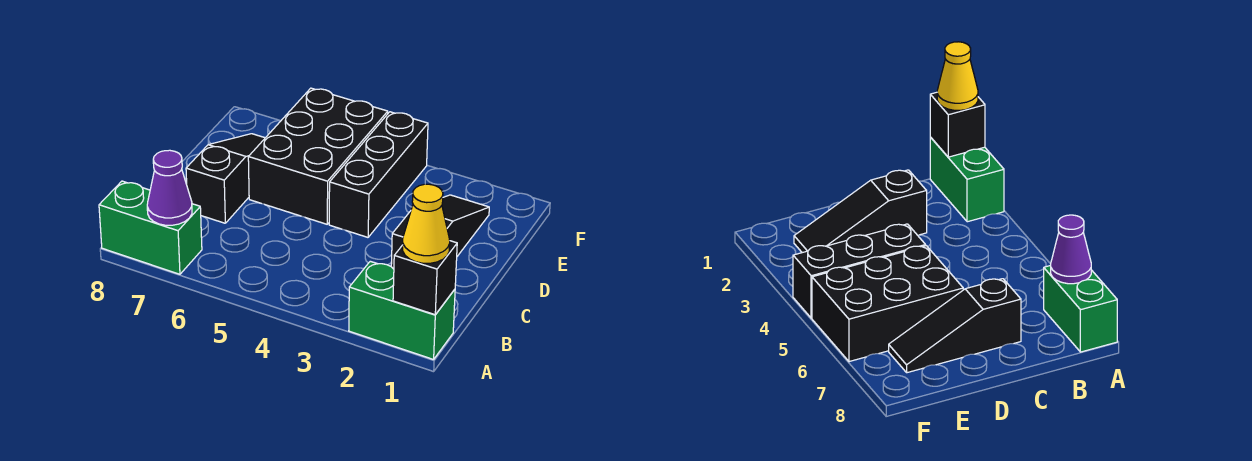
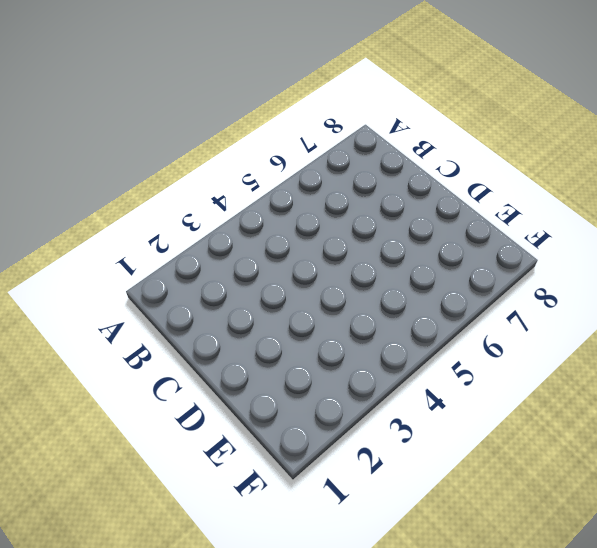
none -> green 1x2 brick [349,261,455,360]
none -> green 1x2 brick [99,181,202,274]

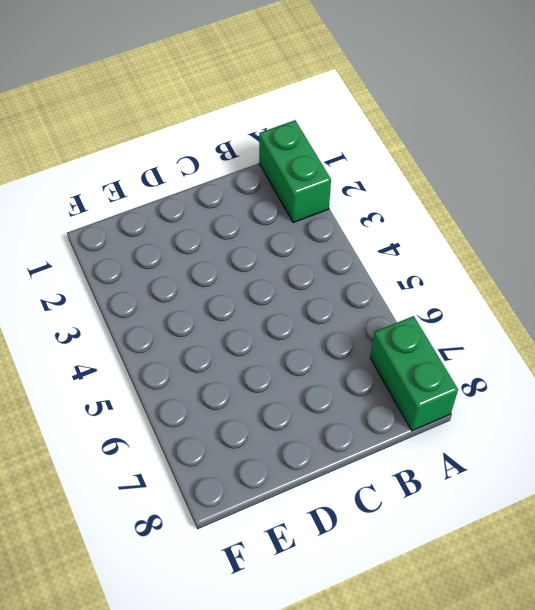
none -> black 1x3 slope [391,195,489,269]
none -> black 1x3 slope [186,134,265,223]

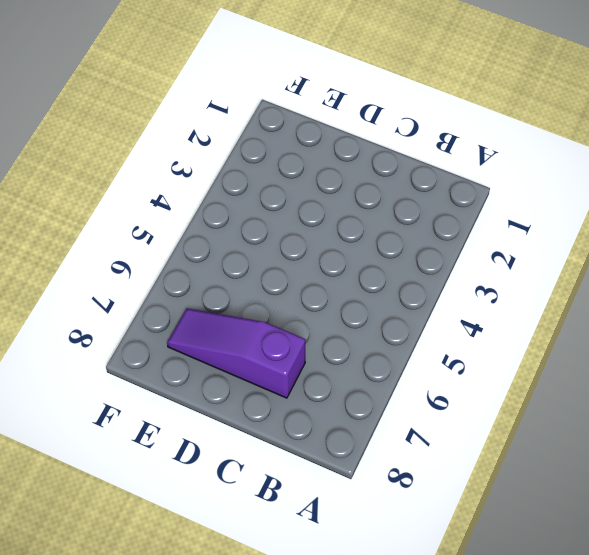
purple 1x3 slope [167,309,306,398] -> black 1x3 slope [186,134,265,223]
none -> green 1x2 brick [349,261,455,360]
none -> green 1x2 brick [99,181,202,274]

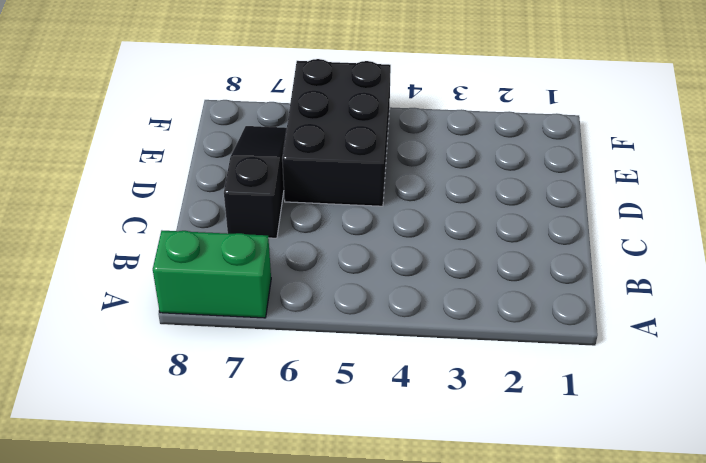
none -> green 1x2 brick [349,261,455,360]
none -> black 1x3 slope [391,195,489,269]

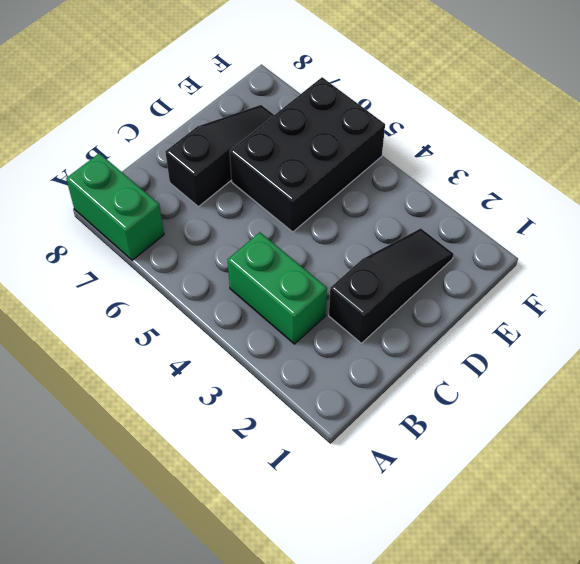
green 1x2 brick [228,232,327,344] -> green 1x2 brick moved to [349,261,455,360]
none -> black 1x3 brick [329,112,428,237]
none -> black 1x1 brick [393,241,457,315]

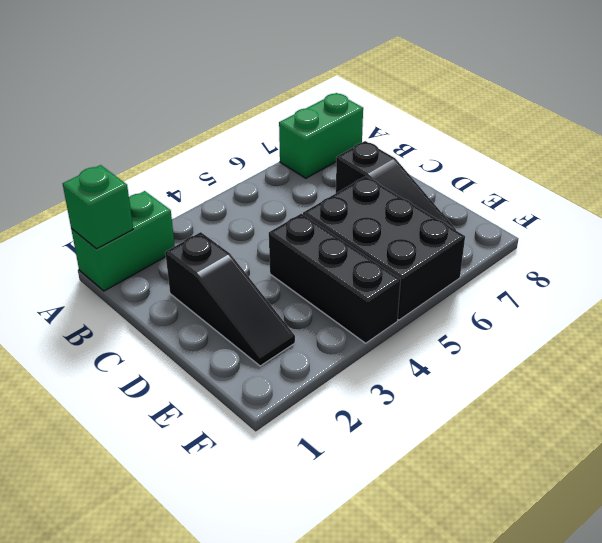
green 1x1 brick [63,165,133,249] -> black 1x1 brick [393,241,457,315]
none -> purple 1x1 cone [147,150,192,225]
none -> yellow 1x1 cone [402,184,450,263]

